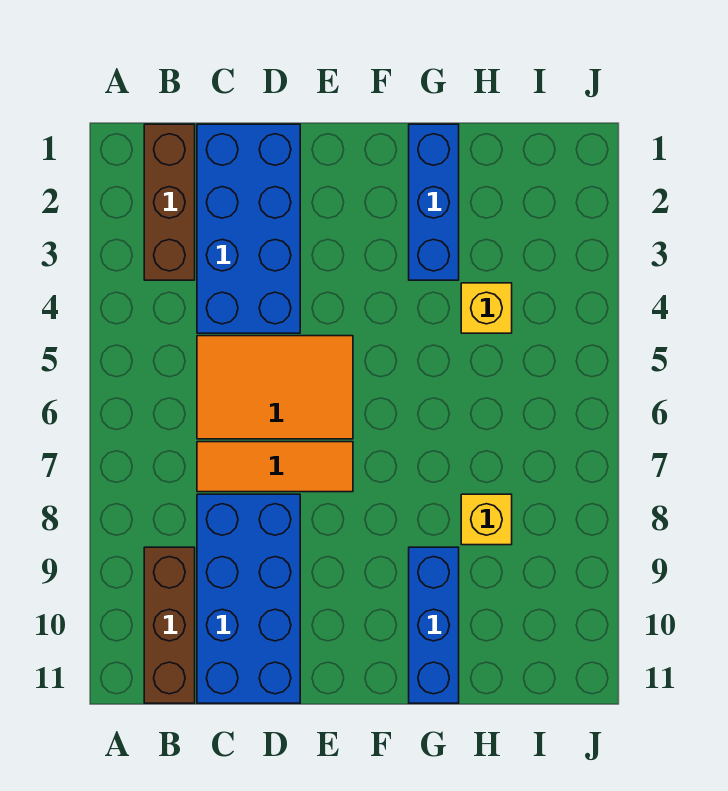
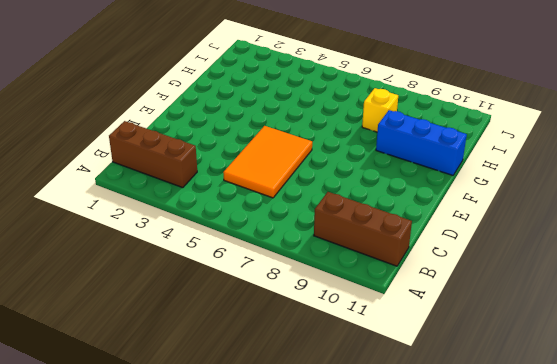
none -> blue 2x4 brick [197,124,300,333]
none -> orange 1x3 tile [197,442,353,492]

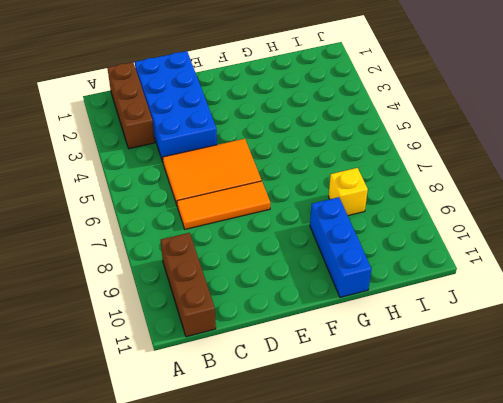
none -> blue 2x4 brick [197,494,300,703]
none -> blue 1x3 brick [409,124,459,280]

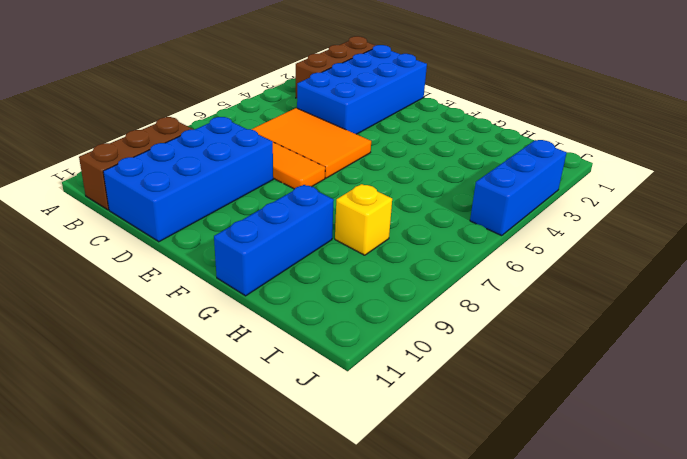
blue 1x3 brick [470,140,567,236] -> blue 1x3 brick moved to [409,124,459,280]
none -> yellow 1x1 brick [461,283,512,333]

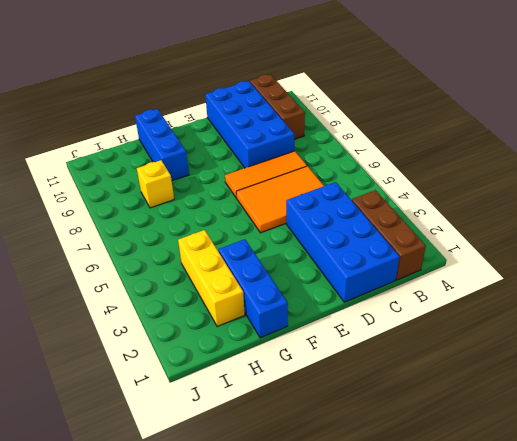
yellow 1x3 brick [178,230,245,327] -> yellow 1x1 brick [461,283,512,333]

